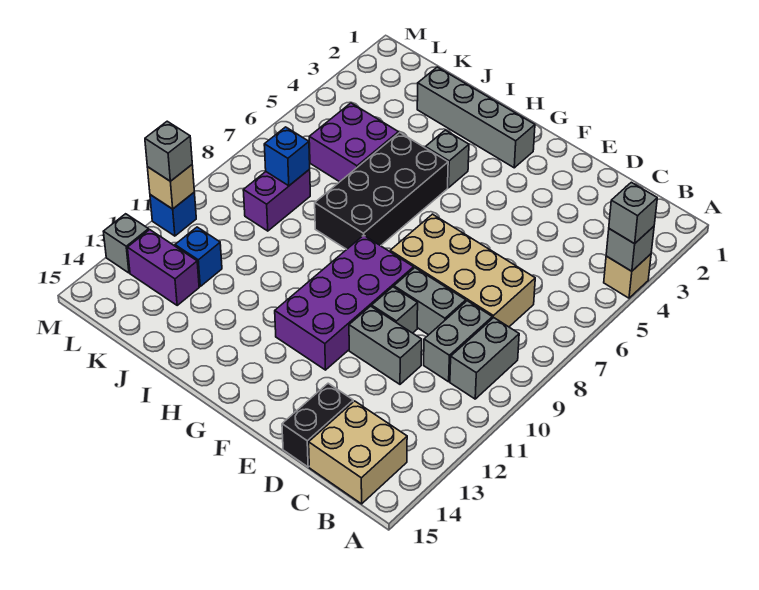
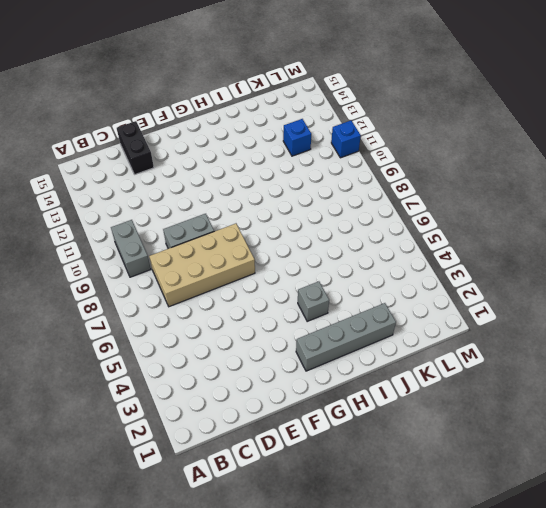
none -> tan 1x1 brick [604,254,651,298]
none -> tan 2x2 brick [309,401,407,504]
none -> grey 1x2 brick [424,301,492,382]

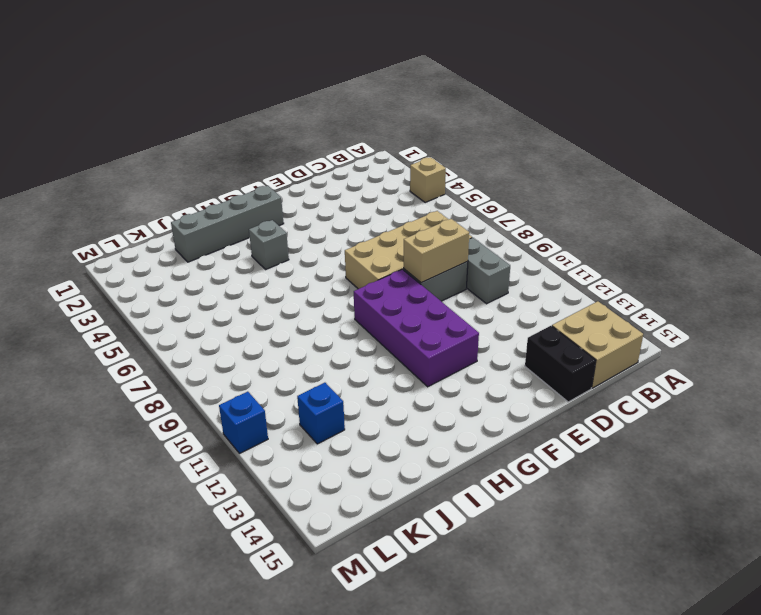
tan 1x2 brick [404,219,469,283] -> none
none -> grey 1x2 brick [450,318,519,399]
none -> grey 1x2 brick [349,306,422,384]
none -> grey 1x1 brick [372,287,418,333]

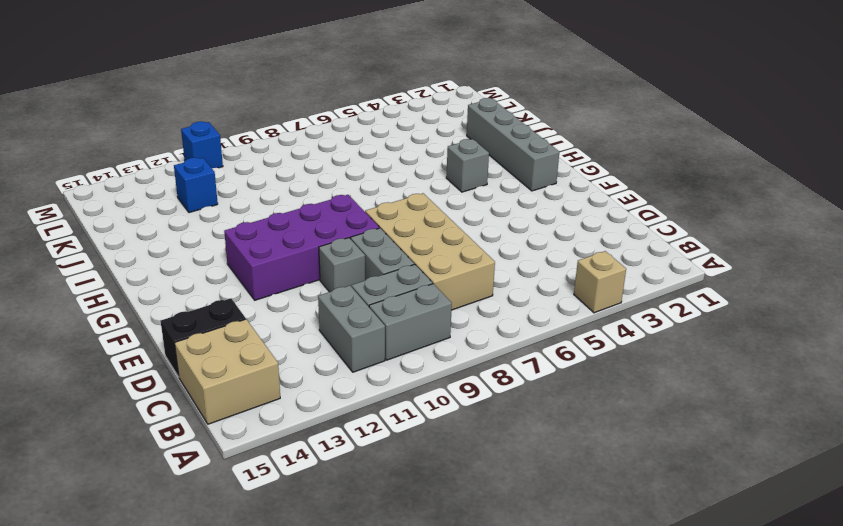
grey 1x2 brick [318,286,385,372] -> grey 1x2 brick moved to [349,306,422,384]
none -> black 2x4 brick [315,133,448,249]
none -> purple 2x2 brick [309,103,399,182]
none -> purple 1x2 brick [243,169,310,231]

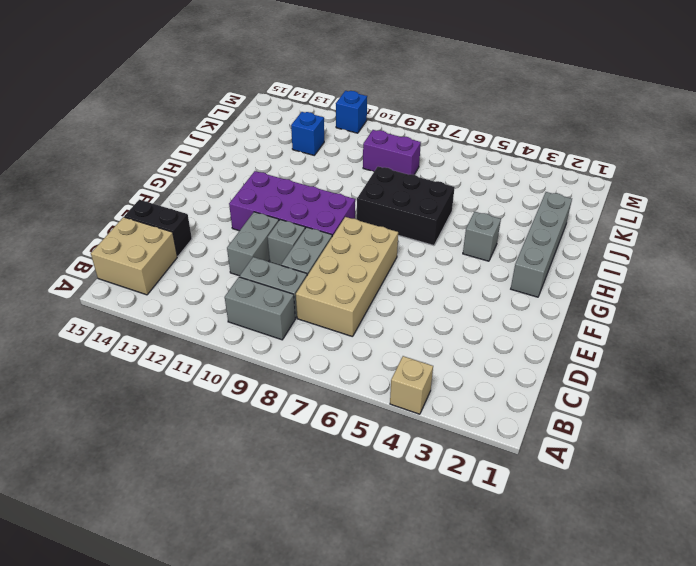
black 2x3 brick [357,167,455,246] -> black 2x4 brick [315,133,448,249]
none -> purple 2x2 brick [309,103,399,182]
none -> purple 1x2 brick [127,230,199,305]
none -> grey 1x1 brick [103,214,149,273]

